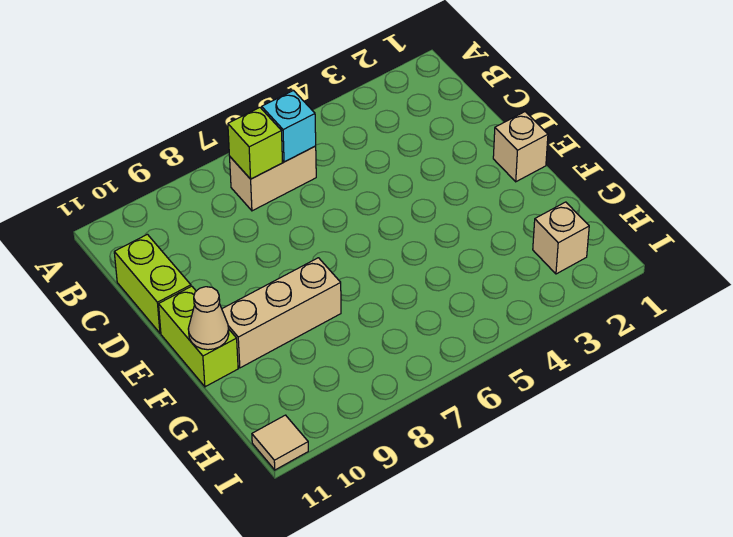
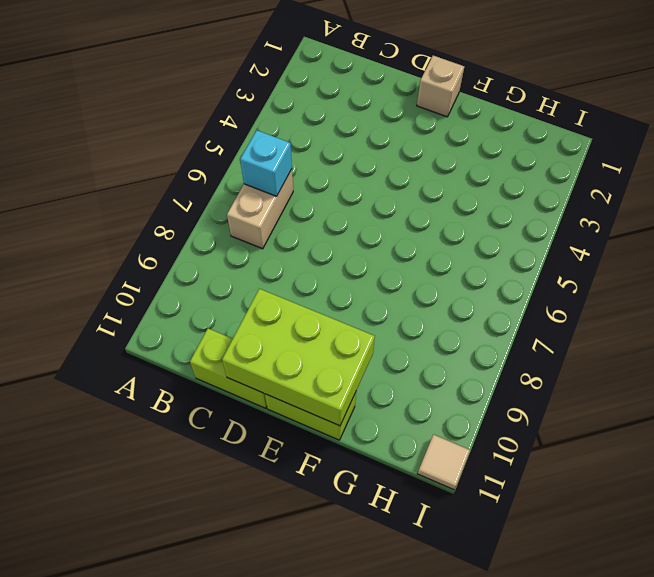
lime 2x3 brick [222,289,375,426] -> tan 1x1 cone [188,287,229,350]
none -> tan 1x3 brick [222,258,341,368]
none -> tan 1x1 brick [533,202,589,274]

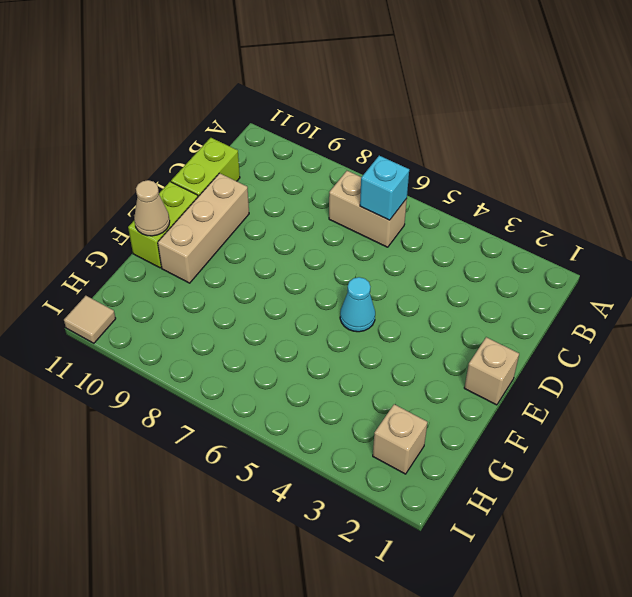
tan 1x3 brick [158,173,249,283] -> tan 1x3 brick turned to [222,258,341,368]
cyan 1x1 cone [340,277,375,332] -> none
none -> lime 1x1 brick [228,108,283,179]

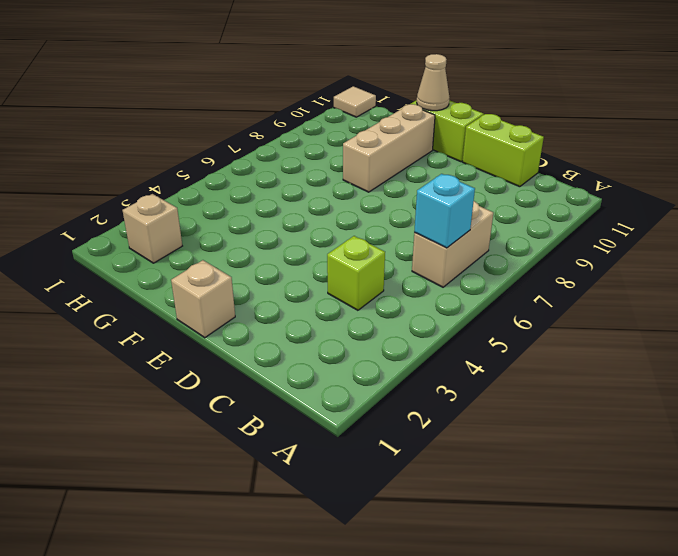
lime 1x1 brick [327,236,385,310] -> lime 1x1 brick moved to [228,108,283,179]

